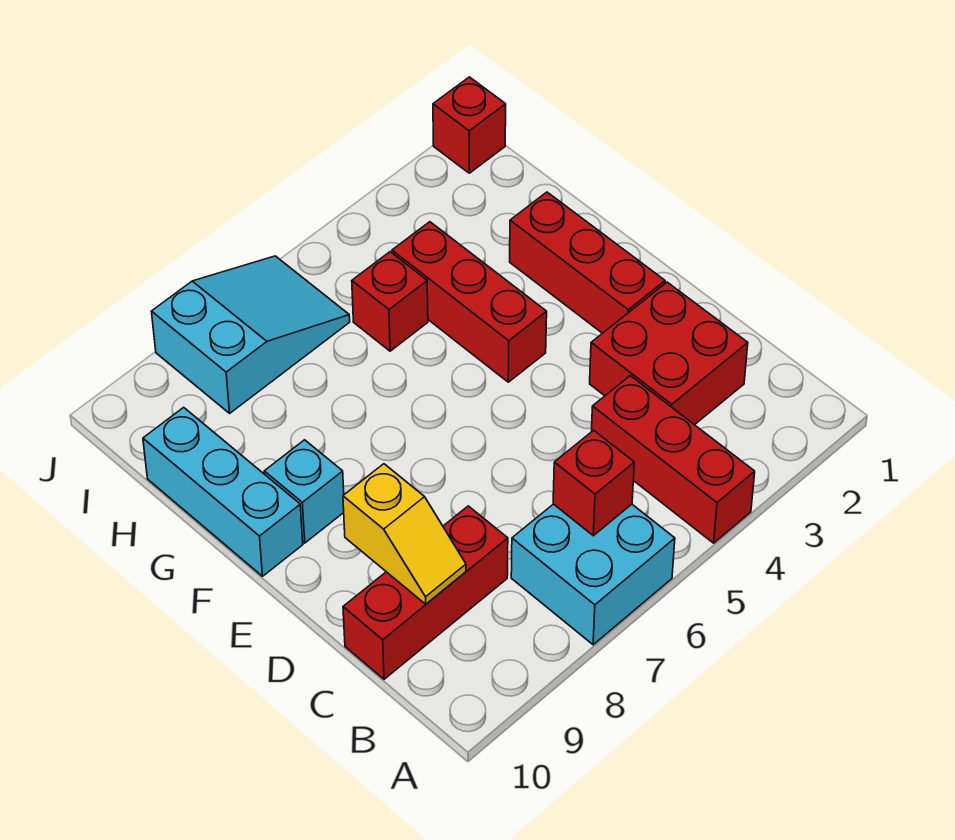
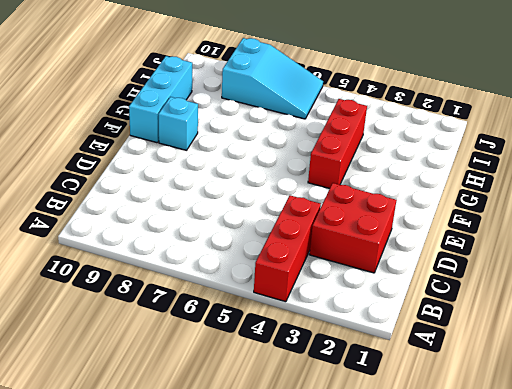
none -> cyan 2x2 brick [511,504,675,645]
none -> red 1x3 brick [343,506,508,679]
none -> red 1x3 brick [510,192,665,333]

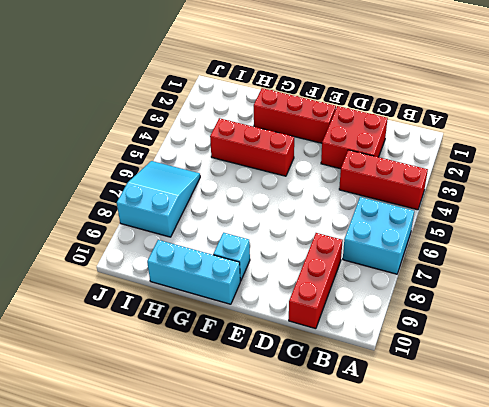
none -> red 1x1 brick [352,252,428,351]
none -> red 1x1 brick [433,77,506,173]
none -> red 1x1 brick [553,430,634,536]

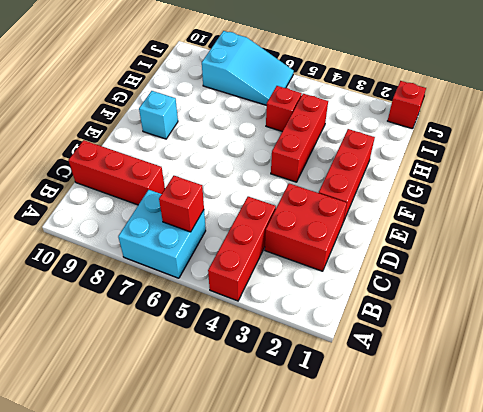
none -> cyan 1x3 brick [143,407,303,576]
none -> yellow 1x2 slope [343,464,466,604]

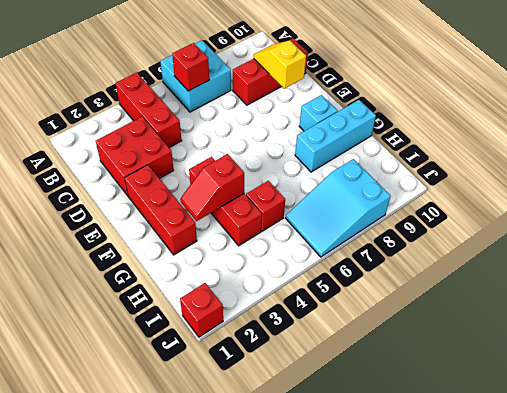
red 1x2 slope [180,154,244,221] -> none
cyan 1x3 brick [295,100,376,172] -> cyan 1x3 brick turned to [143,407,303,576]

